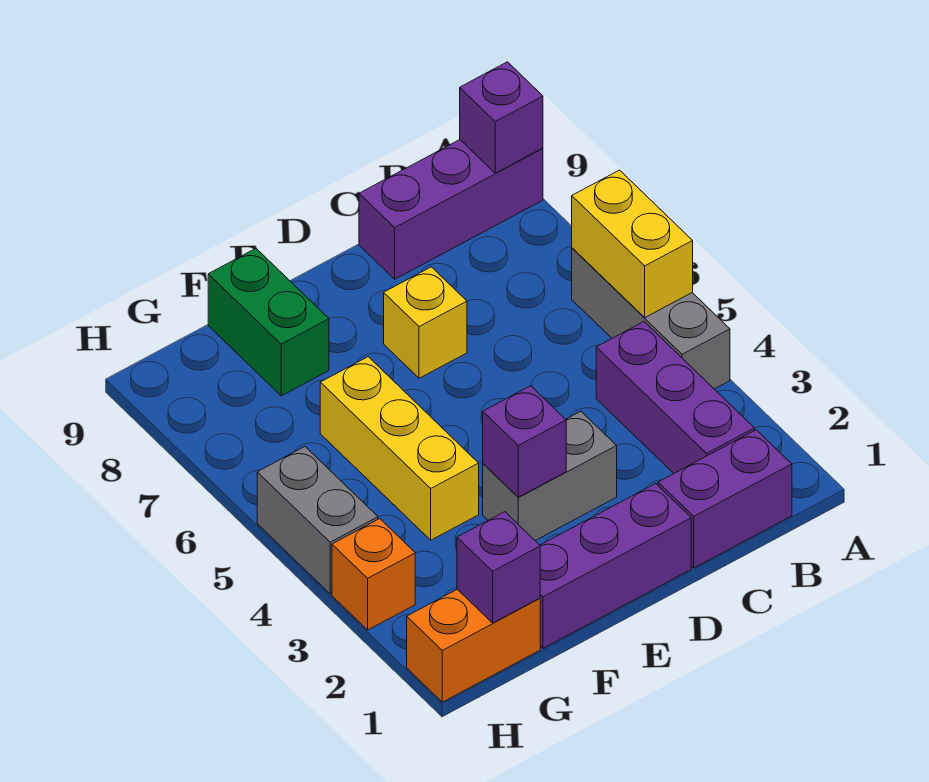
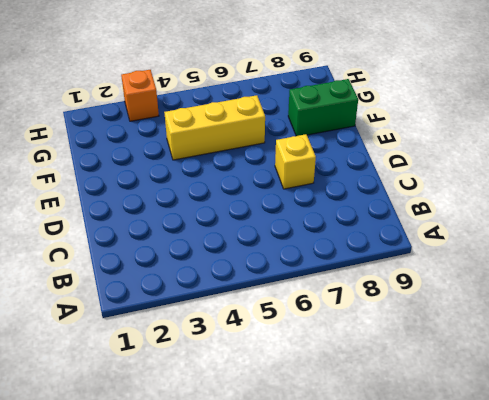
none -> grey 1x3 brick [572,248,730,389]
none -> purple 1x3 brick [359,140,543,279]
none -> purple 1x2 brick [658,430,792,568]

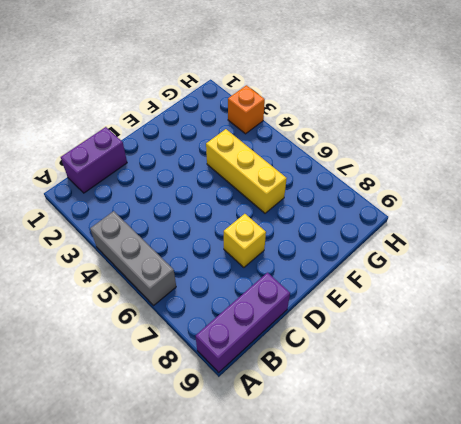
none -> purple 1x3 brick [596,322,754,473]
none -> purple 1x3 brick [540,483,691,648]
none -> grey 1x2 brick [483,411,617,541]

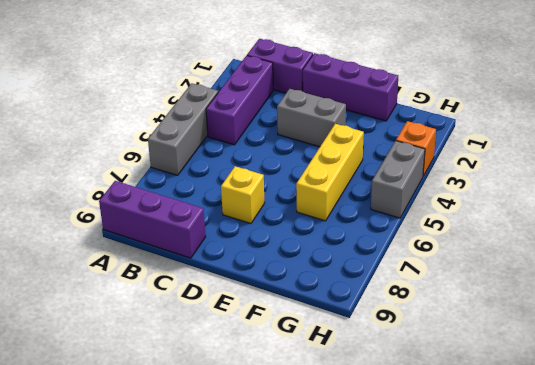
none -> green 1x2 brick [208,249,329,396]
none -> orange 1x2 brick [407,589,540,702]
none -> yellow 1x2 brick [572,170,693,318]

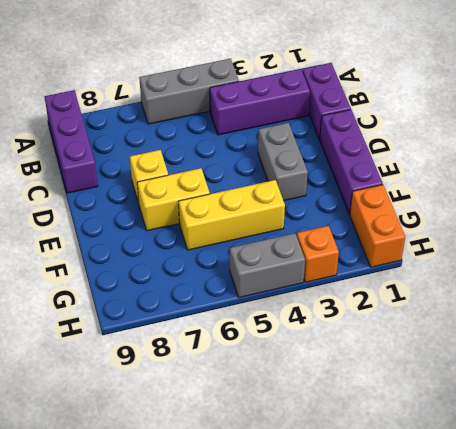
yellow 1x2 brick [137,168,210,231] -> yellow 1x2 brick moved to [572,170,693,318]
none -> green 1x2 brick [208,249,329,396]
none -> purple 1x1 brick [460,62,543,173]
none -> purple 1x1 brick [483,386,566,497]

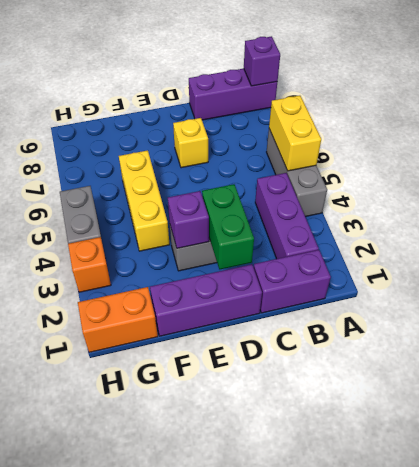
green 1x2 brick [202,184,254,269] -> green 1x2 brick moved to [208,249,329,396]
none -> purple 1x1 brick [457,512,540,623]

